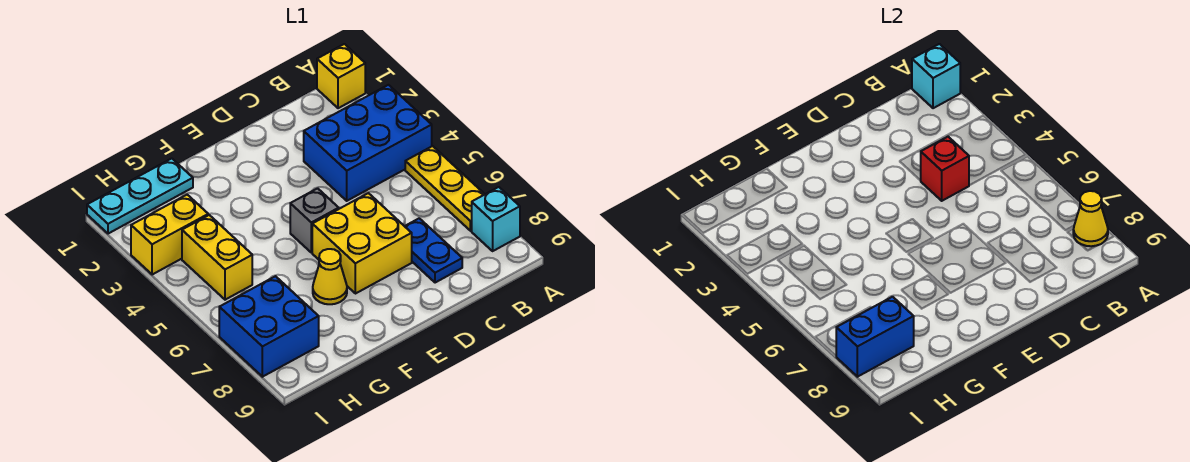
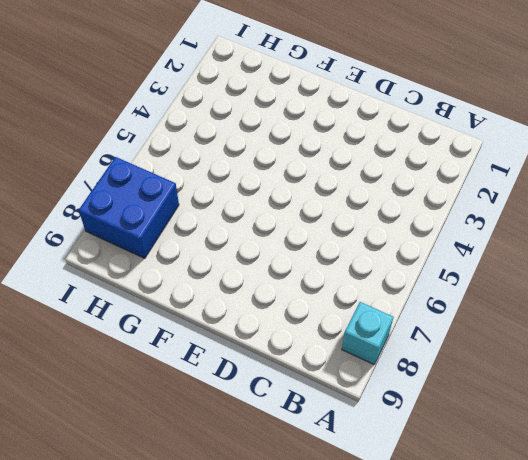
none -> yellow 1x1 brick [317,44,365,108]
none -> blue 2x3 brick [304,85,432,201]
none -> yellow 1x3 plate [405,146,485,231]

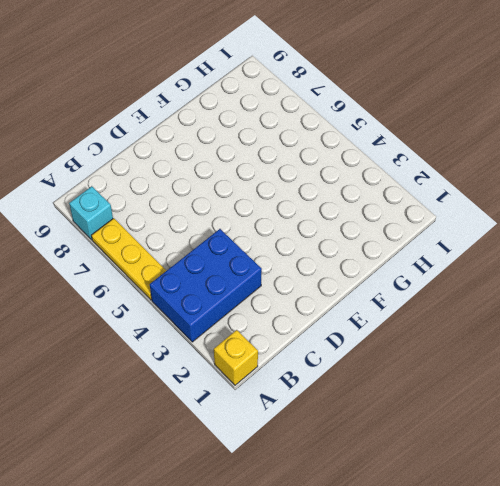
none -> blue 1x2 plate [405,218,462,283]
none -> yellow 2x2 brick [312,193,412,294]
none -> grey 1x1 brick [290,188,339,253]

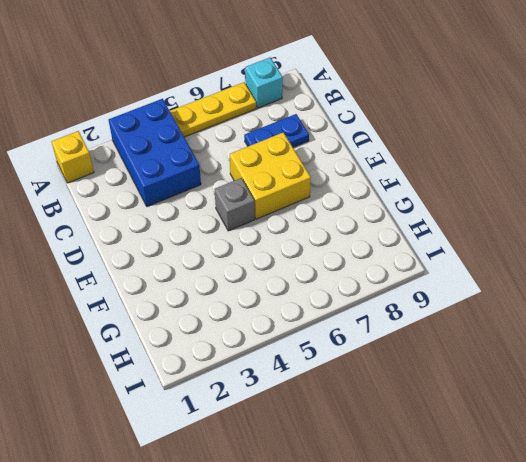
none -> yellow 1x1 cone [313,249,347,304]
none -> cyan 1x3 plate [87,158,193,234]
none -> yellow 1x2 brick [131,195,208,275]

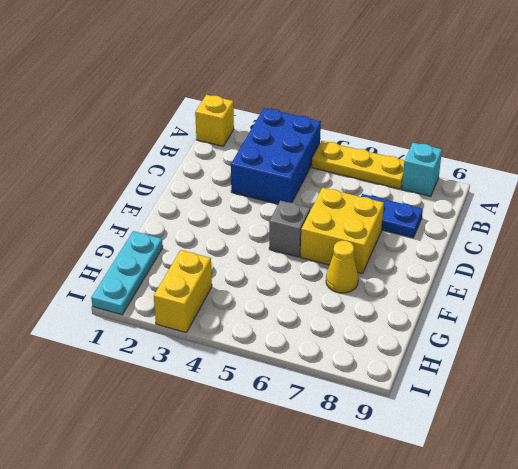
none -> yellow 1x2 brick [182,215,252,300]
none -> blue 2x2 brick [219,276,319,377]
none -> cyan 1x1 brick [912,44,960,108]

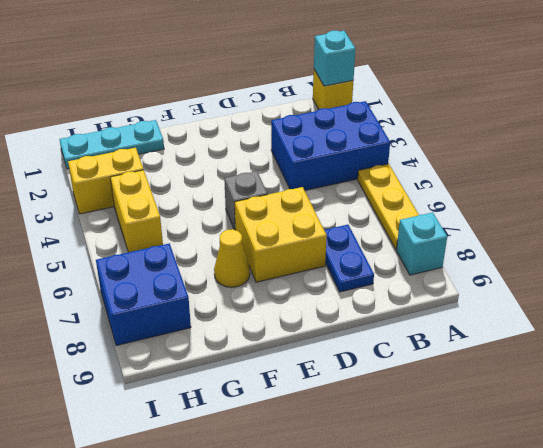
none -> yellow 1x1 cone [1073,191,1108,246]
none -> red 1x1 brick [920,137,969,201]
none -> blue 1x2 brick [836,297,914,377]

